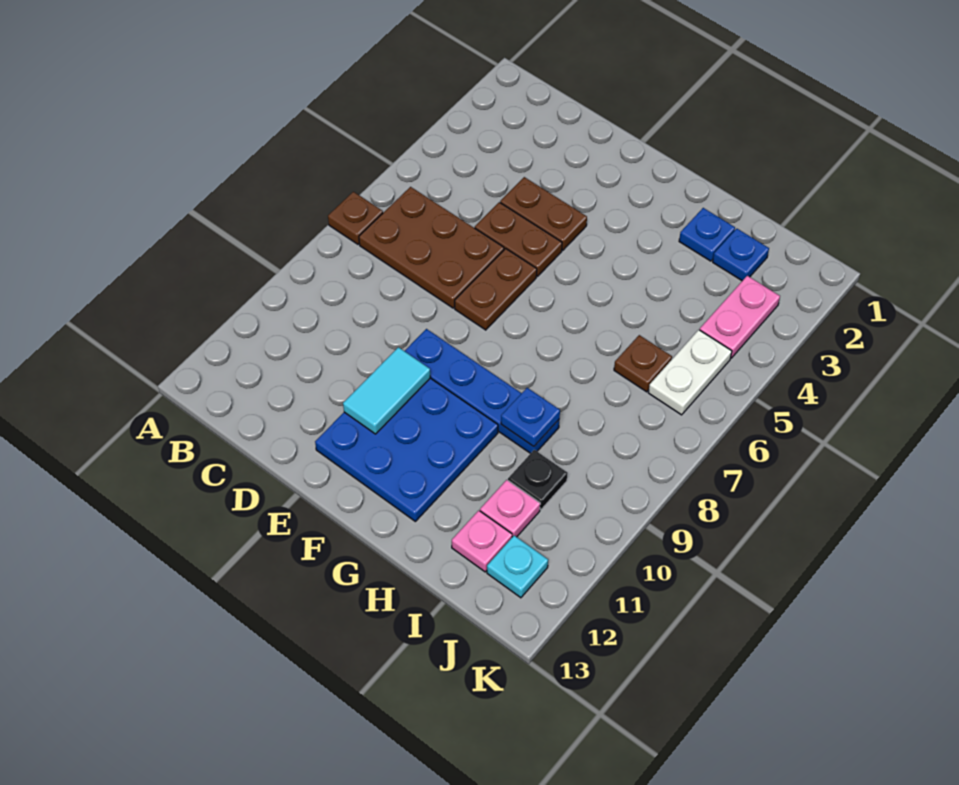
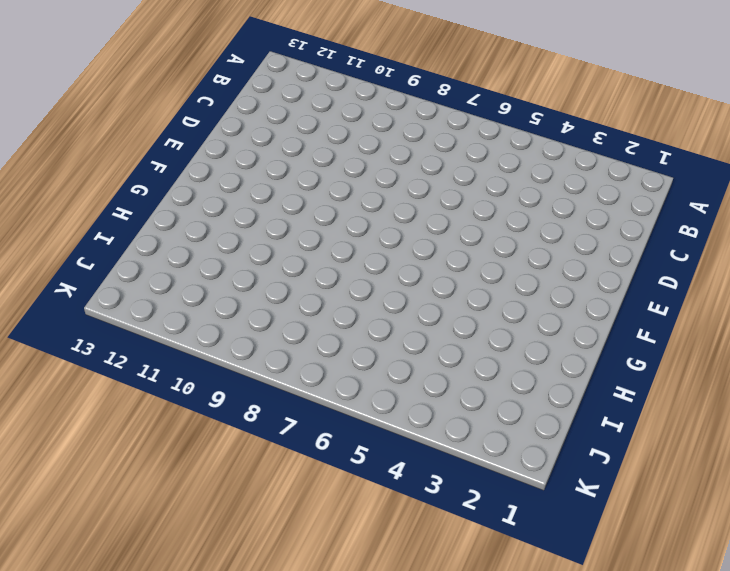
none -> brown 1x1 plate [328,192,383,244]
none -> brown 2x3 plate [359,187,504,308]
none -> brown 1x2 plate [500,177,587,250]

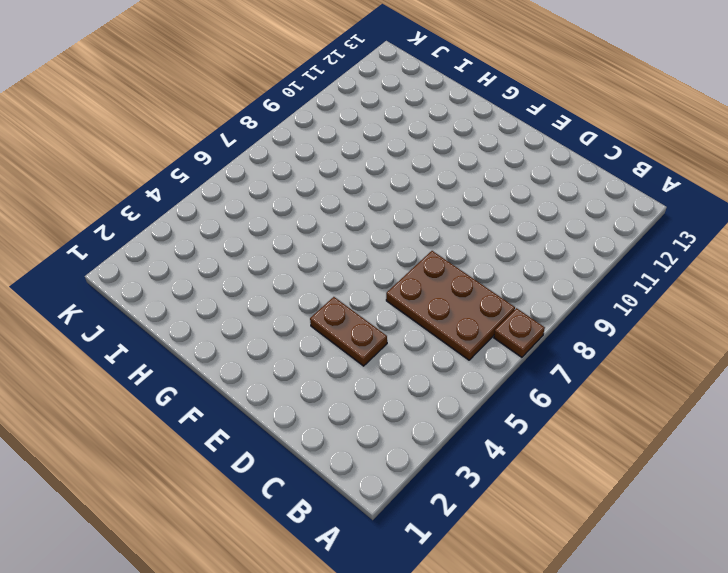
none -> brown 1x2 plate [475,202,562,276]
none -> brown 1x2 plate [455,249,537,330]
none -> blue 1x4 plate [405,329,559,454]

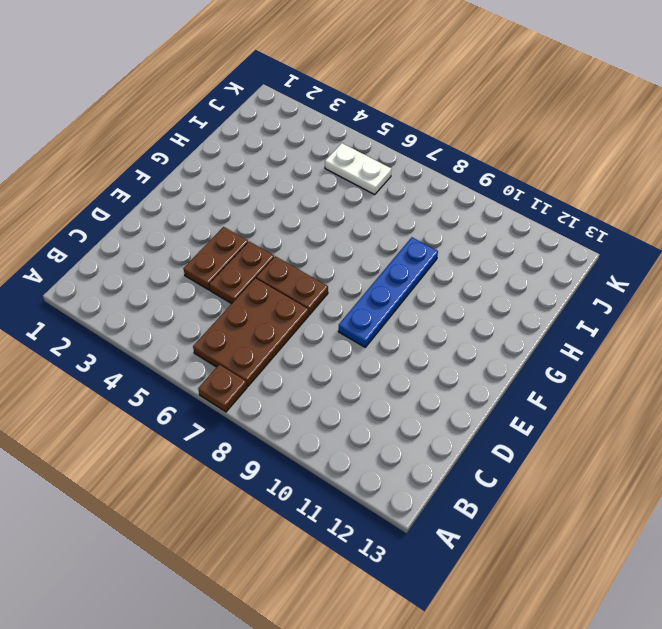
none -> blue 3x3 plate [315,378,498,521]
none -> blue 1x1 plate [679,208,735,261]
none -> blue 1x1 plate [713,229,769,281]

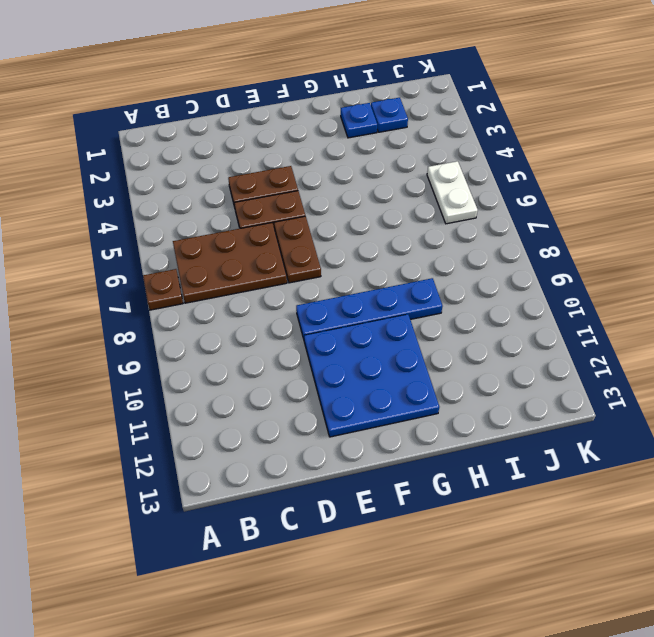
none -> brown 1x1 plate [614,335,672,392]
none -> black 1x1 plate [508,450,568,509]
none -> pink 1x1 plate [480,480,540,537]

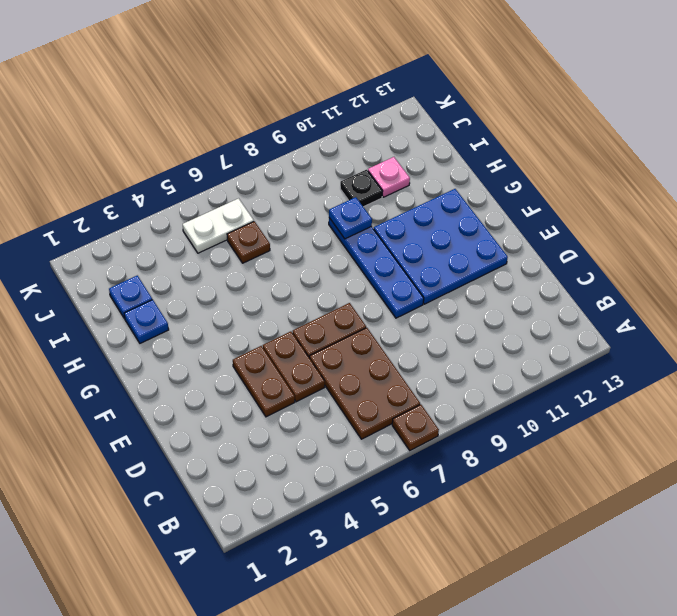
none -> pink 1x1 plate [452,510,512,572]
none -> pink 1x2 plate [700,276,780,358]
none -> cyan 1x1 plate [487,536,548,598]

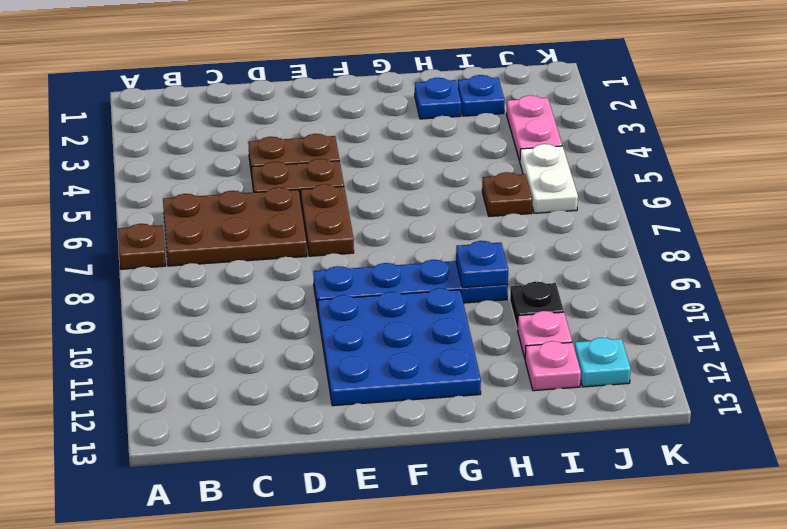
none -> cyan 1x2 tile [343,347,430,434]

